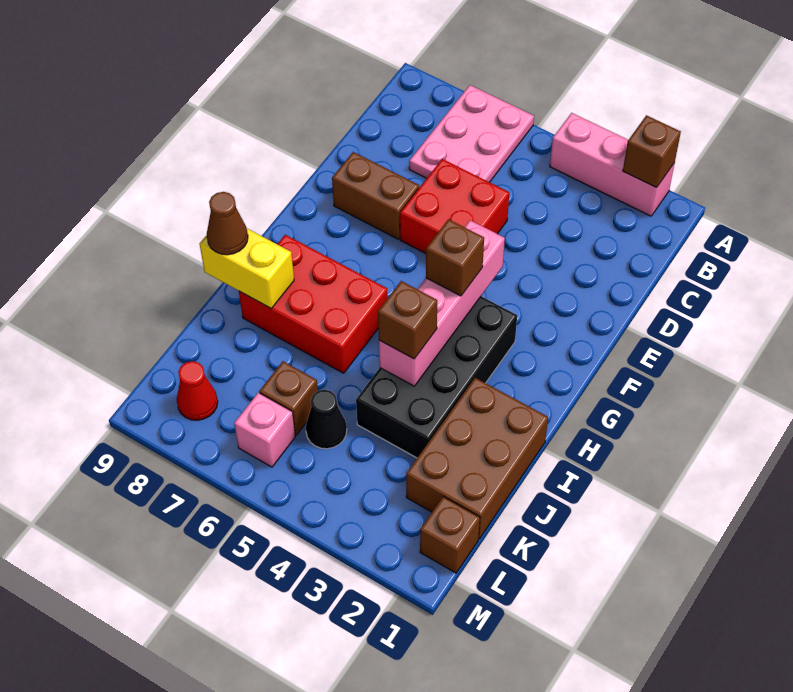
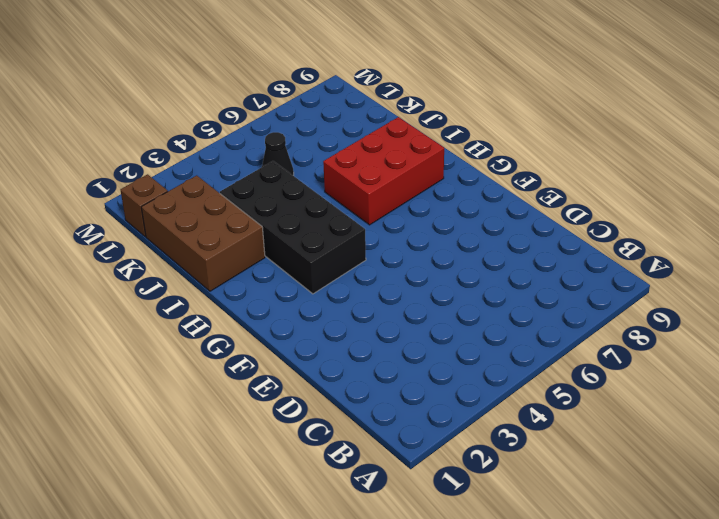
none -> pink 1x3 brick [550,113,675,216]
none -> pink 2x3 plate [409,85,534,182]
none -> red 2x2 brick [400,159,509,253]

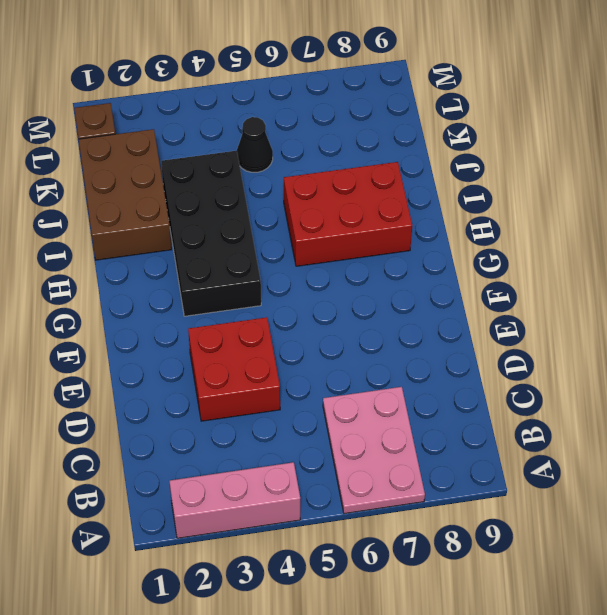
red 2x2 brick [188,317,280,421] -> red 2x2 brick moved to [400,159,509,253]
none -> brown 1x2 brick [332,152,419,239]
none -> brown 1x1 brick [259,361,318,435]
none -> pink 1x1 brick [234,393,295,467]

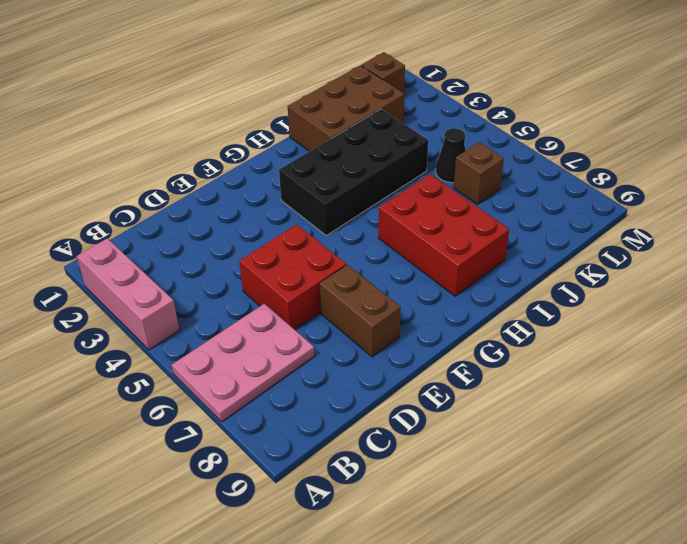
none -> pink 1x1 brick [234,393,295,467]
none -> red 1x1 cone [177,361,218,420]
none -> brown 1x1 brick [623,115,681,187]

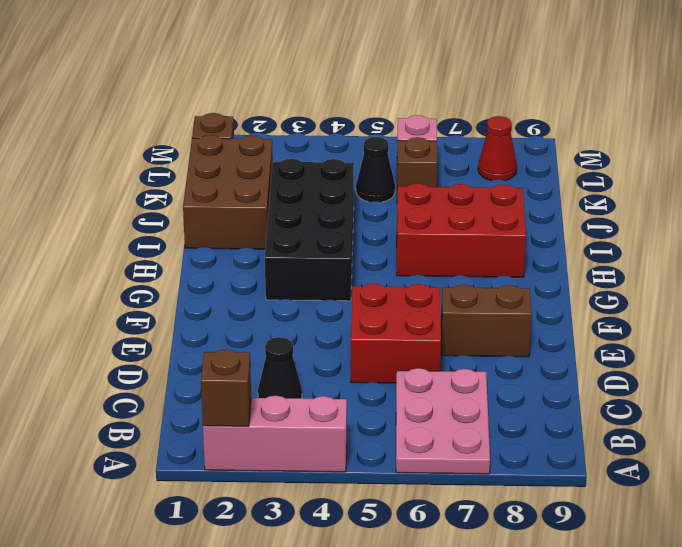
black 1x1 cone [258,337,302,398] -> none
none -> pink 1x4 brick [379,220,505,386]
none -> yellow 1x2 brick [200,229,294,308]
none -> brown 1x1 brick [426,219,484,296]

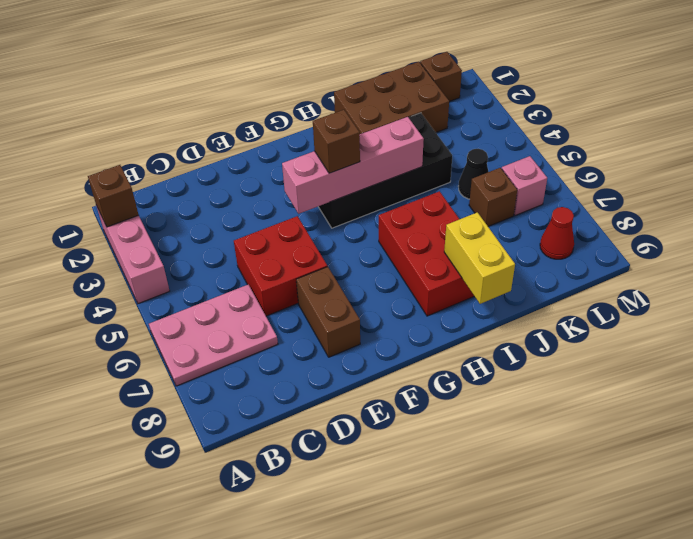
none -> brown 1x1 brick [378,281,437,359]
none -> brown 1x1 cone [207,192,248,255]

